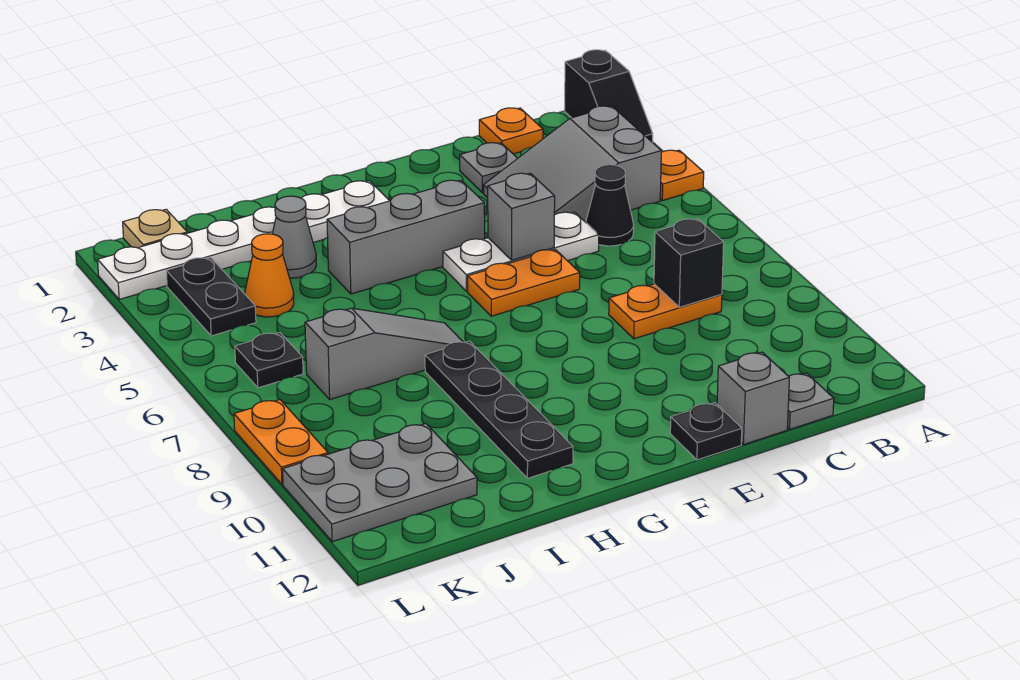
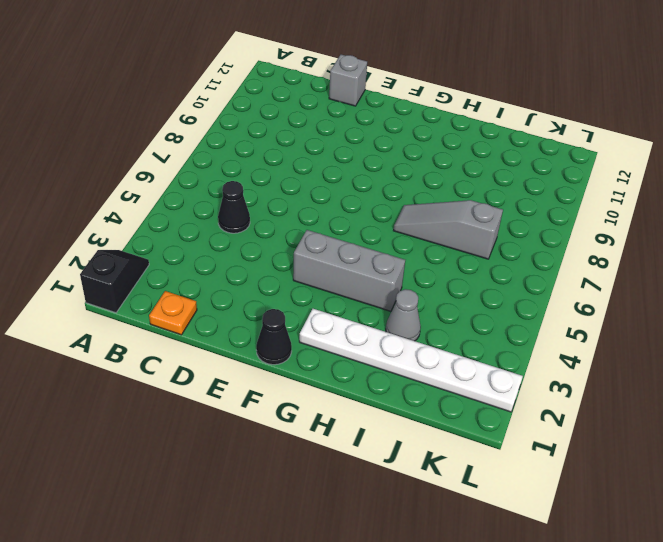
black 1x1 cone [256,309,292,365] -> none
none -> orange 1x1 plate [660,150,704,201]
none -> grey 2x3 slope [484,106,661,222]
none -> orange 1x2 plate [609,284,722,339]

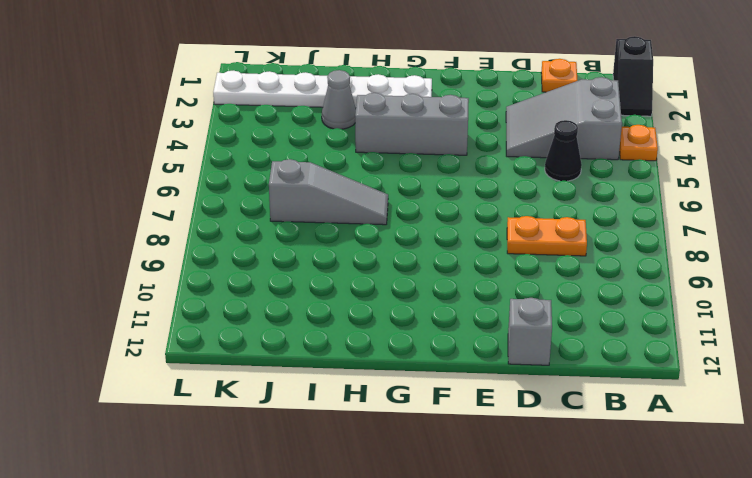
none -> grey 1x1 plate [787,373,834,429]
none -> grey 1x1 plate [460,143,518,193]
none -> white 1x3 plate [443,212,599,291]

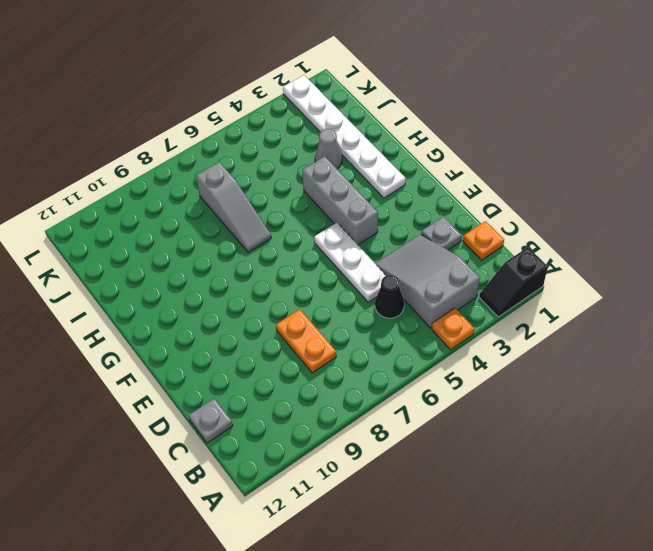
none -> grey 1x1 brick [717,352,789,445]
none -> orange 1x2 plate [467,249,580,316]
none -> black 1x1 plate [670,403,742,460]

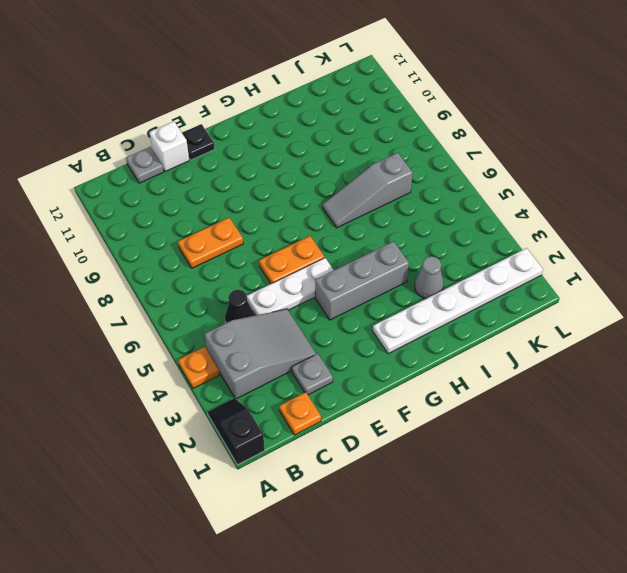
white 1x1 brick [149,121,189,172] -> grey 1x1 brick [717,352,789,445]
none -> black 1x4 plate [425,341,573,478]
none -> orange 1x1 cone [245,234,294,317]
none -> grey 2x3 plate [283,424,477,542]

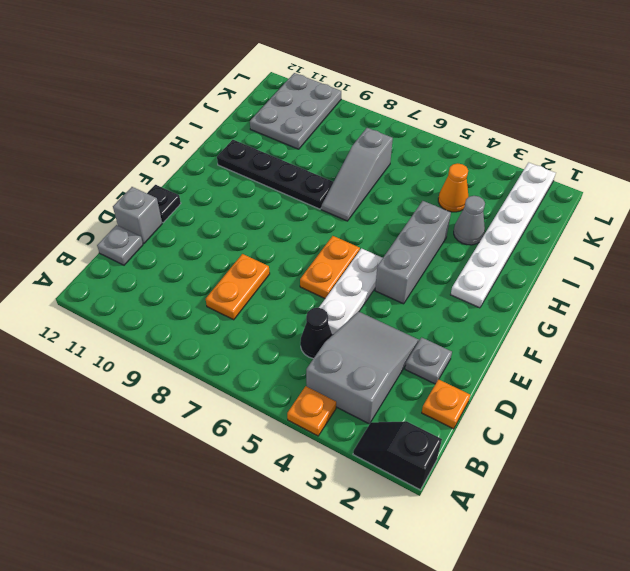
none -> tan 1x1 plate [123,209,187,248]
none -> black 1x2 plate [166,257,256,336]
none -> black 1x1 plate [235,333,303,388]

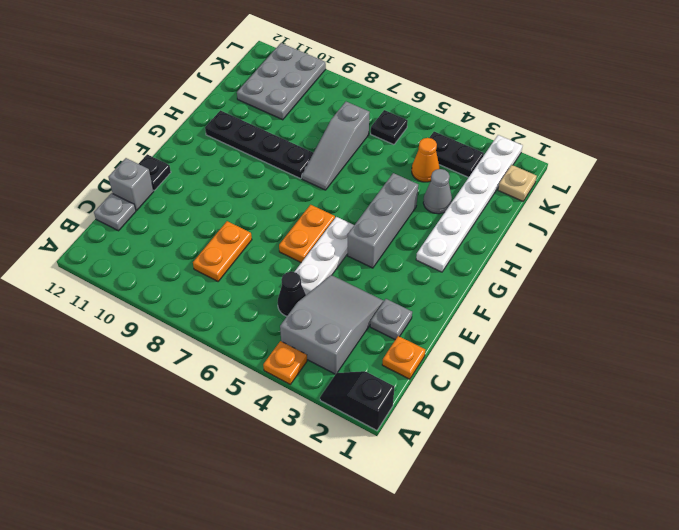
none -> orange 1x2 plate [234,400,328,485]
none -> black 1x1 brick [654,219,724,307]
none -> grey 1x1 brick [488,173,555,260]

